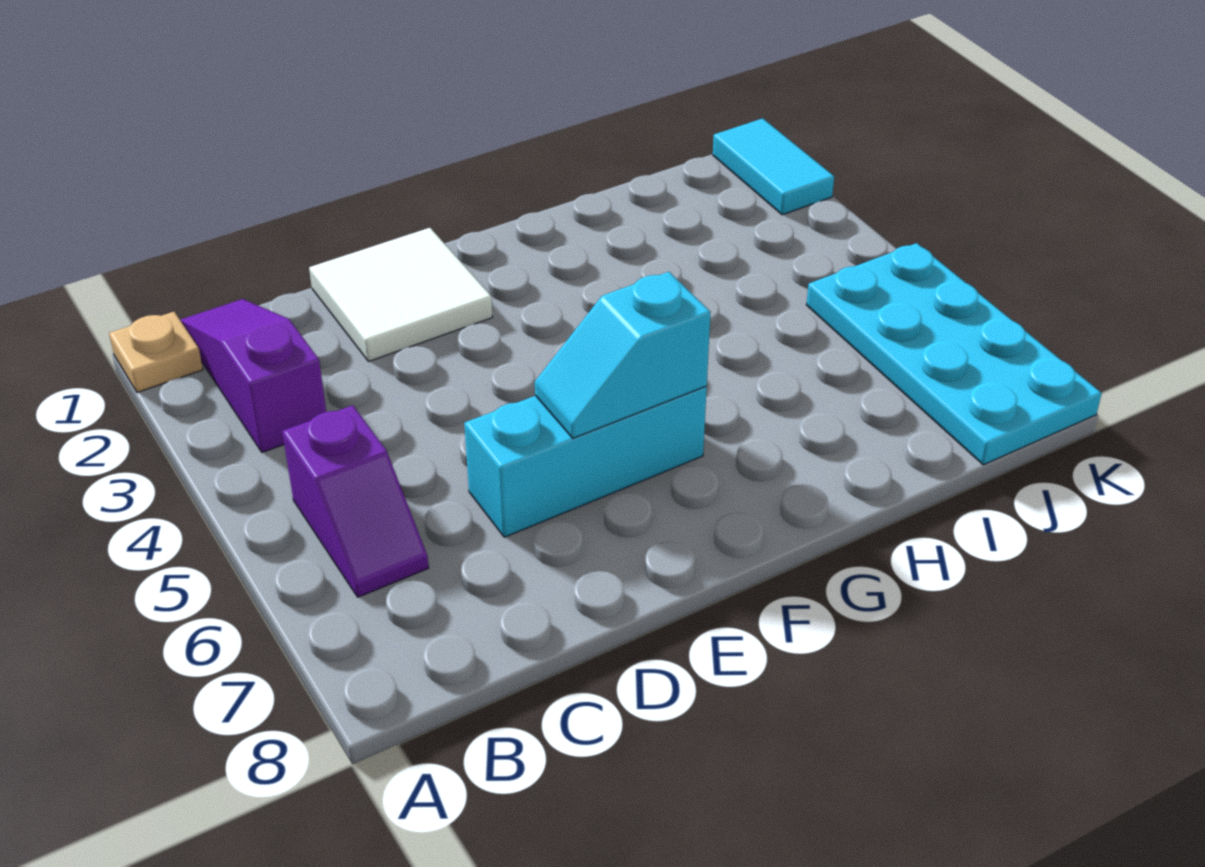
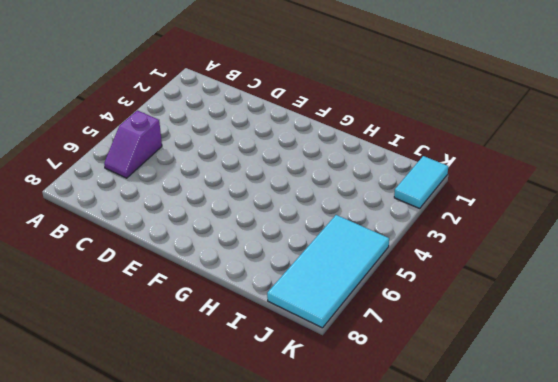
cyan 2x4 tile [267,215,389,328] -> cyan 2x4 plate [806,243,1102,465]
none -> tan 1x1 plate [109,312,203,393]
none -> purple 1x3 slope [180,299,326,452]

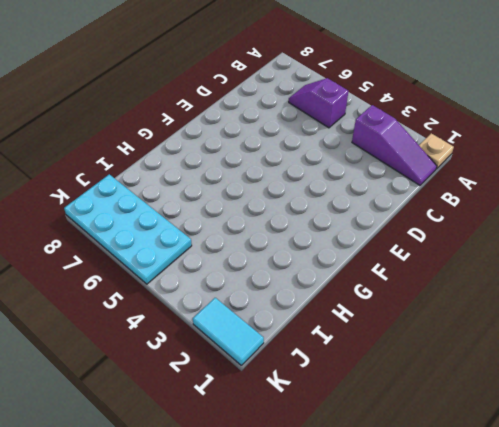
none -> white 2x2 tile [309,228,492,362]
none -> cyan 1x3 brick [464,387,707,537]

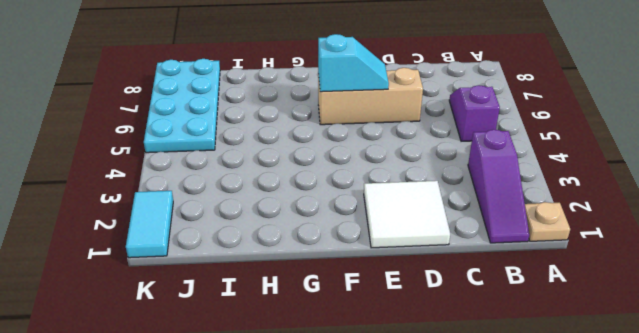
tan 1x3 brick [318,68,423,125] -> cyan 1x3 brick [464,387,707,537]

